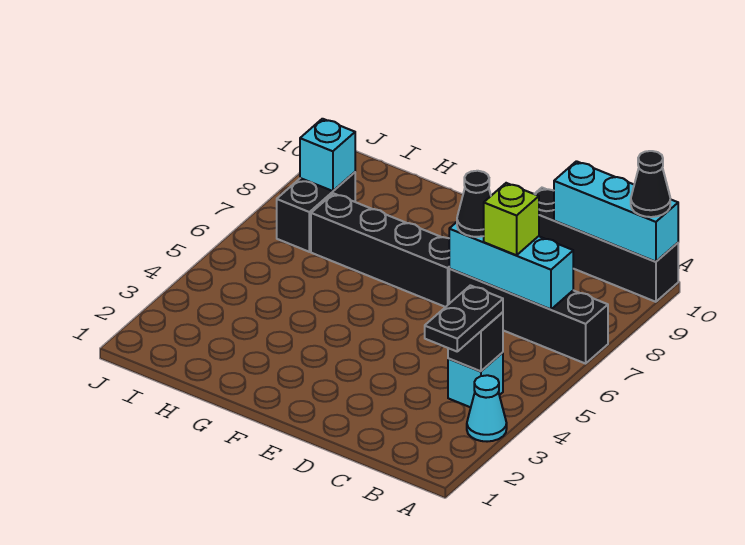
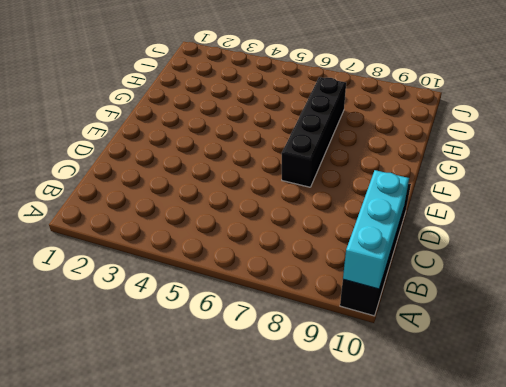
none -> cyan 1x1 cone [467,375,507,442]
none -> black 1x4 brick [449,269,608,364]
none -> cyan 1x1 brick [448,352,503,407]

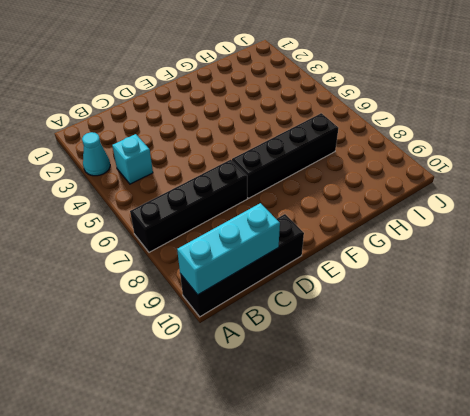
none -> black 1x2 brick [277,172,355,252]
none -> black 1x1 brick [448,312,503,371]
none -> cyan 1x3 brick [449,222,573,309]

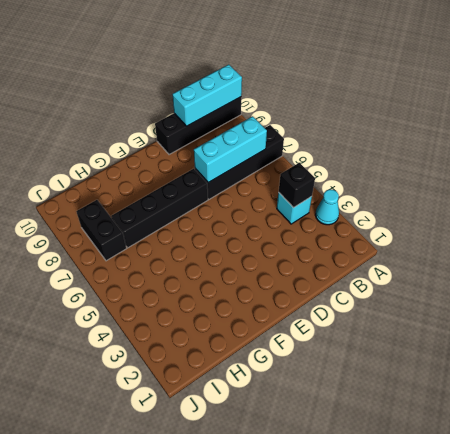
none -> cyan 1x1 brick [300,119,355,191]
none -> black 1x1 cone [631,151,670,217]
none -> black 1x2 plate [425,285,503,351]

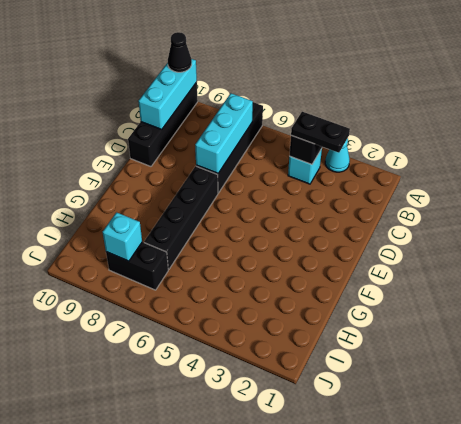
none -> lime 1x1 brick [484,183,539,255]
none -> black 1x1 cone [457,171,491,237]

